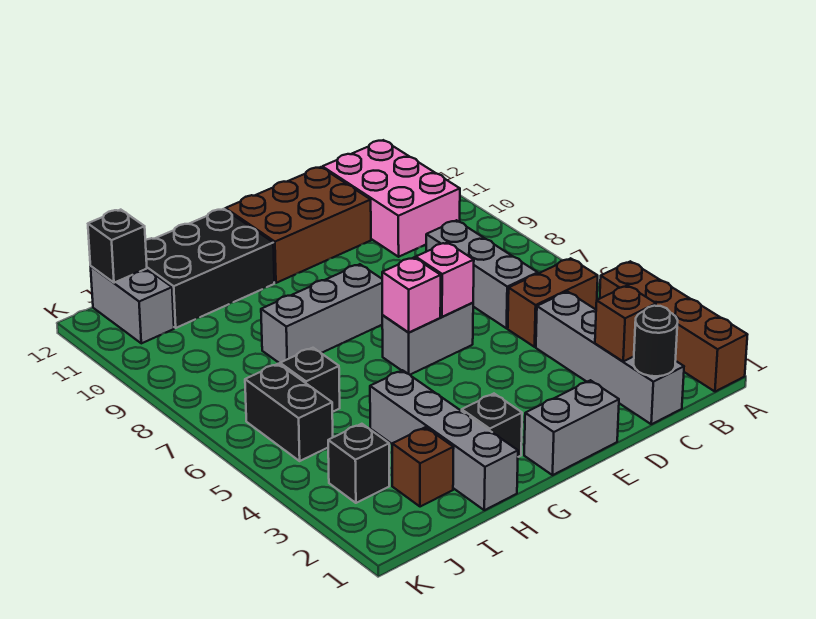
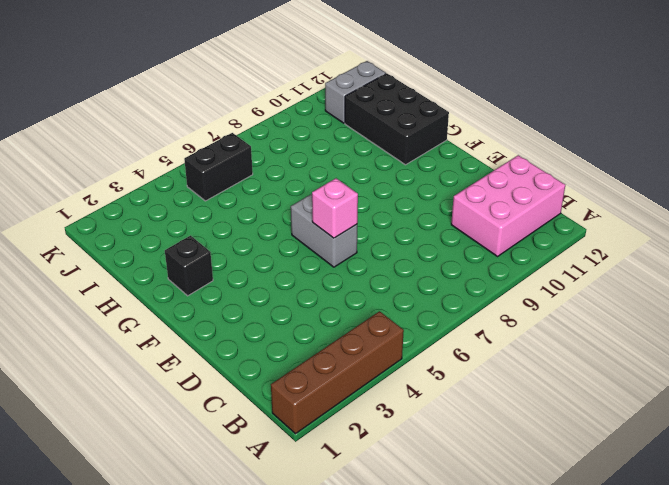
none -> brown 1x2 brick [508,258,598,347]
none -> grey 1x4 brick [536,292,684,424]
none -> grey 1x3 brick [426,220,538,328]

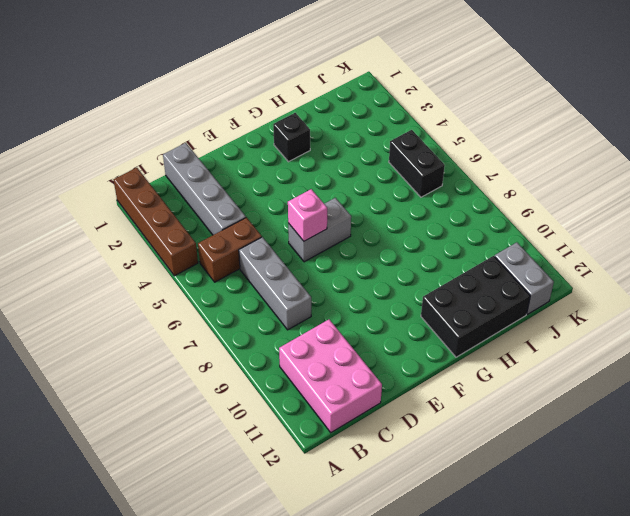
none -> brown 2x3 brick [226,167,371,283]
none -> grey 1x2 brick [524,380,619,475]
none -> grey 1x3 brick [261,264,382,363]

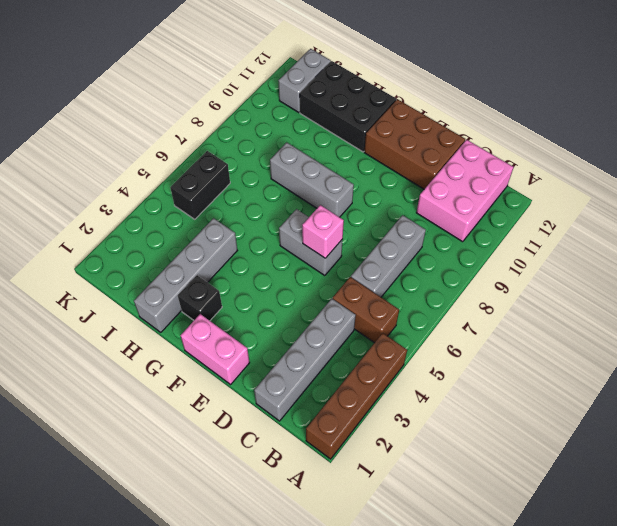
pink 1x2 brick [181,314,250,384] -> grey 1x2 brick [524,380,619,475]
none -> brown 1x1 brick [392,427,454,507]
none -> black 1x1 brick [280,348,340,412]
none -> black 1x1 brick [328,424,389,503]

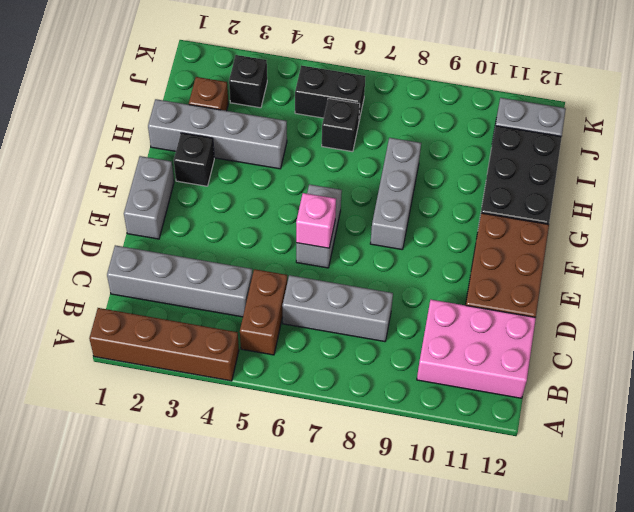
none -> black 1x1 round brick [634,306,678,376]
none -> brown 1x1 brick [595,285,656,361]
none -> pink 1x1 brick [382,258,441,333]

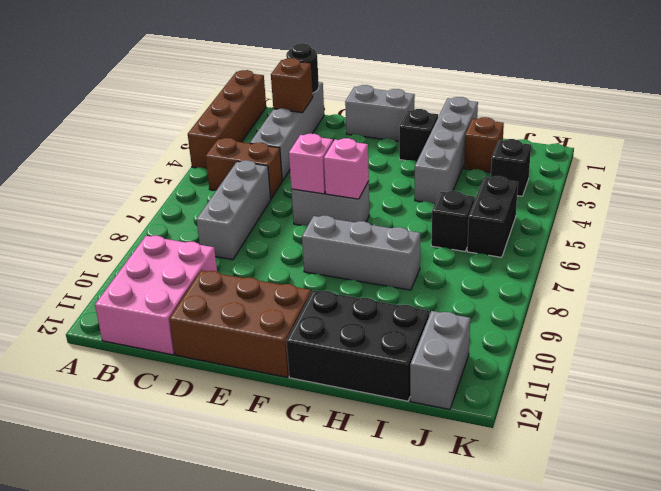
none -> black 1x1 brick [88,210,147,283]

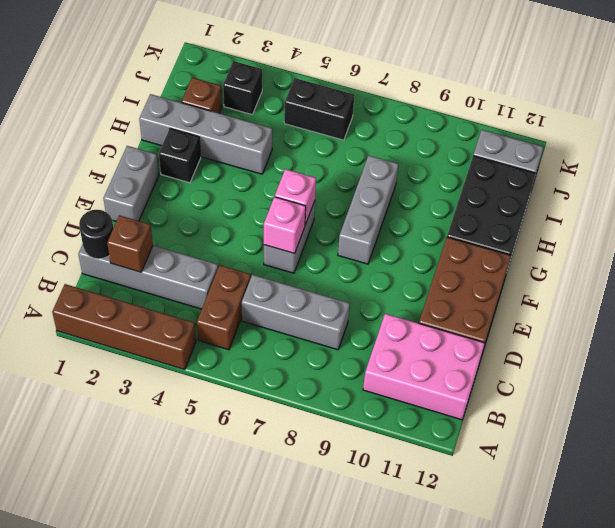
none -> black 1x1 brick [280,348,340,412]
none -> black 1x1 brick [88,210,147,283]

